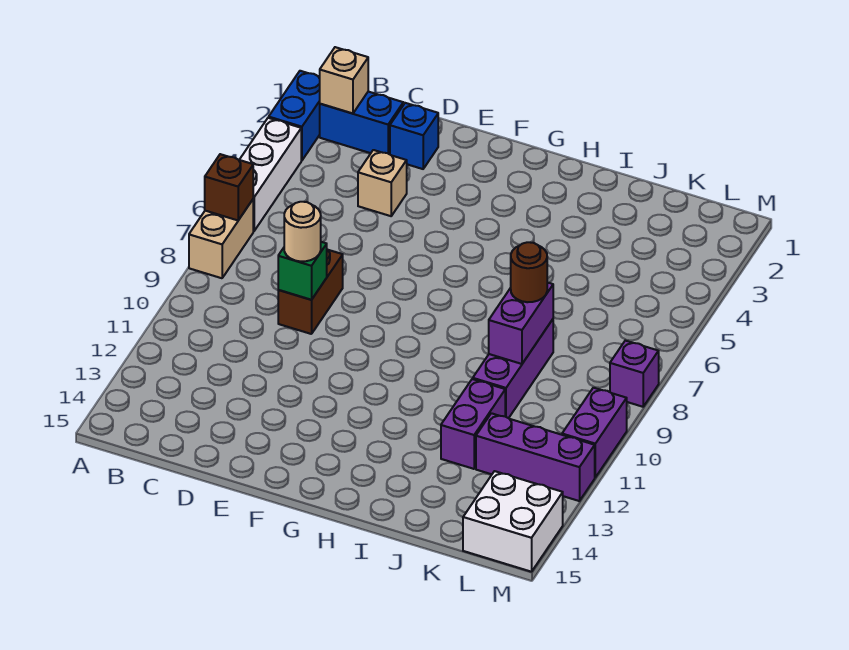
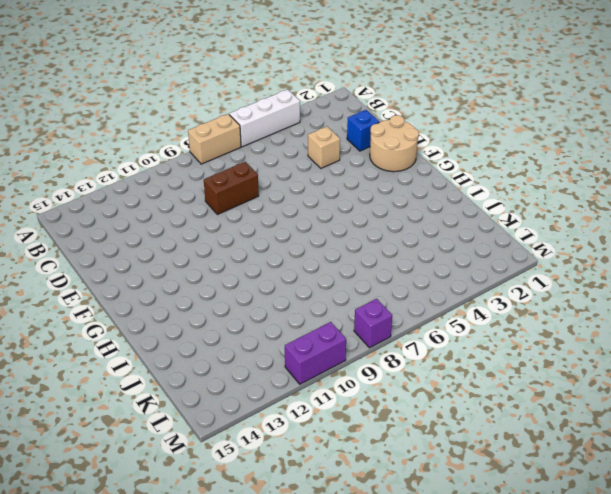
tan 2x2 round brick [370,115,419,172] -> none
none -> blue 1x2 brick [269,71,320,161]
none -> blue 1x2 brick [320,92,403,154]
none -> purple 1x3 brick [473,319,553,418]

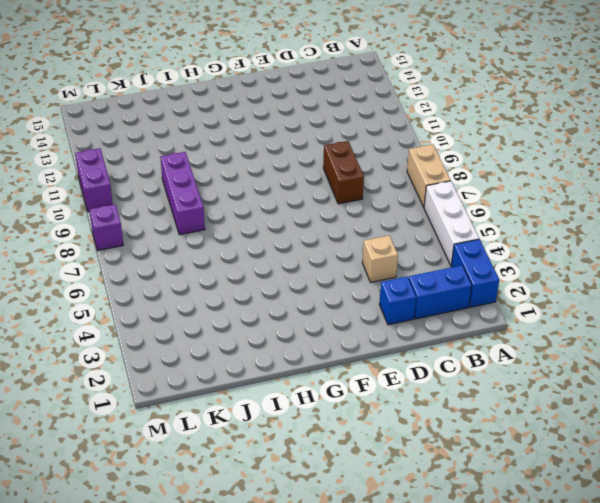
none -> purple 1x2 brick [441,379,505,469]
none -> purple 1x3 brick [476,413,595,501]
none -> white 2x2 brick [463,471,563,572]

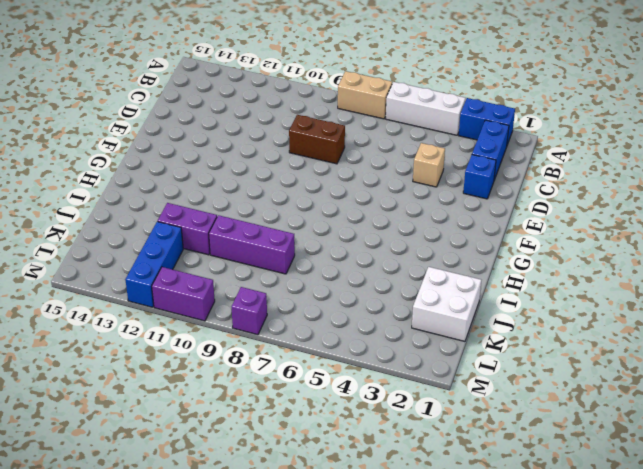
white 2x2 brick [412,267,481,341] -> white 2x2 brick moved to [463,471,563,572]
blue 1x3 brick [125,222,183,307] -> purple 1x3 brick [476,413,595,501]
none -> brown 1x1 brick [205,154,253,220]
none -> tan 1x1 brick [320,47,368,114]
none -> green 1x1 brick [278,242,327,300]

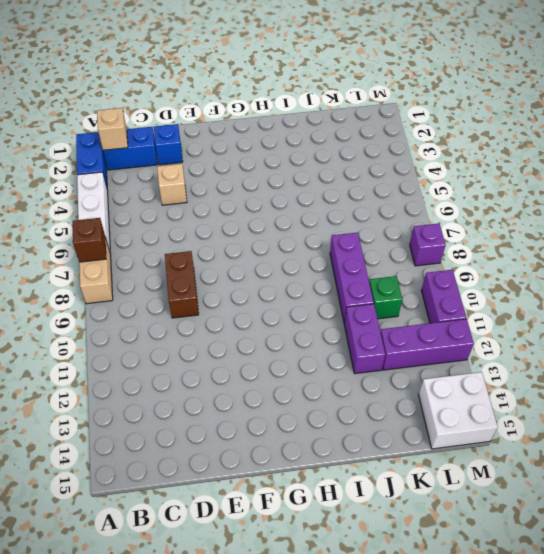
green 1x1 brick [369,276,402,319] -> green 1x1 brick moved to [278,242,327,300]
none -> purple 1x2 brick [489,282,553,364]
none -> tan 1x1 round brick [284,202,321,261]
none -> brown 1x1 round brick [511,242,547,302]

